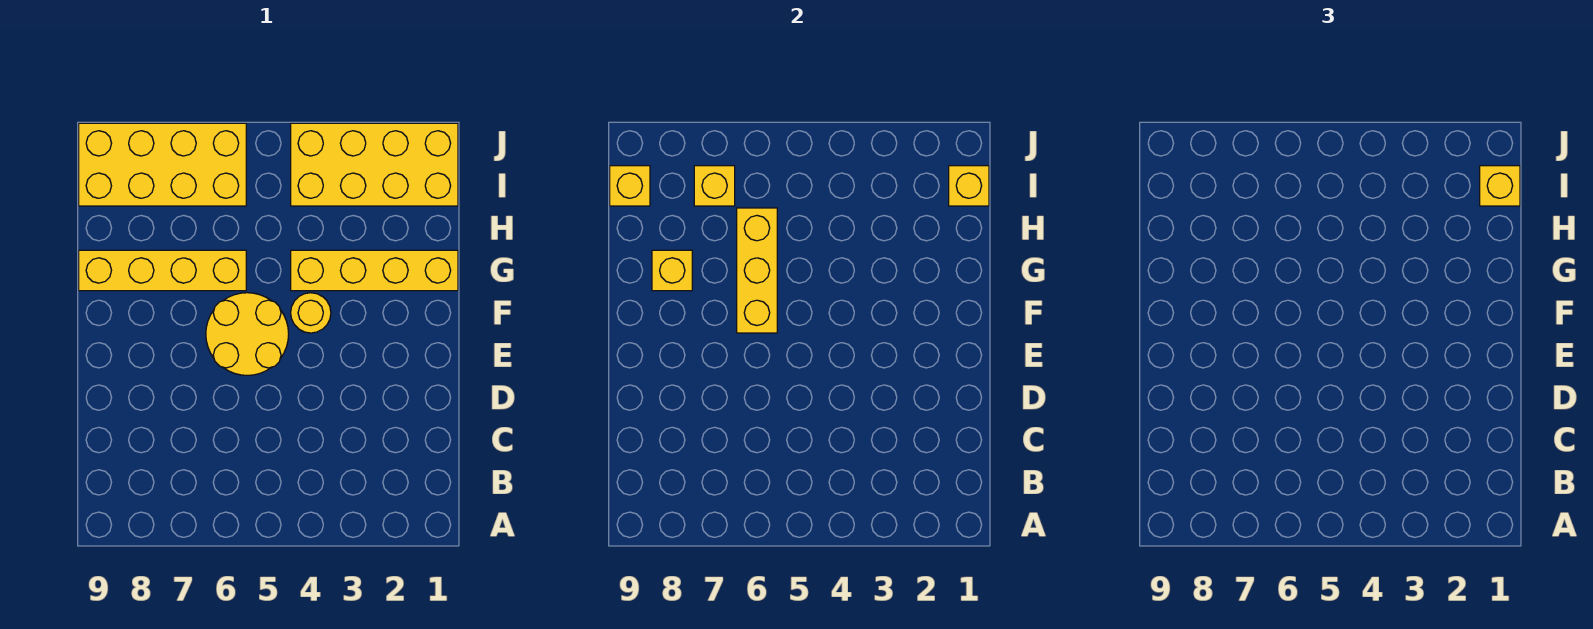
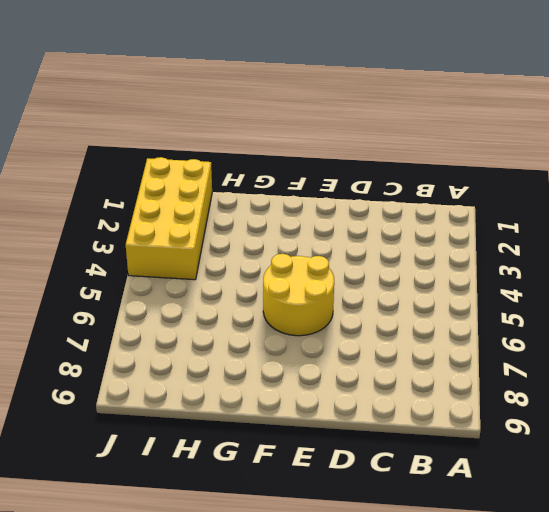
none -> yellow 1x1 round brick [291,293,331,333]
none -> yellow 1x4 brick [291,250,458,291]
none -> yellow 1x4 brick [79,250,246,291]

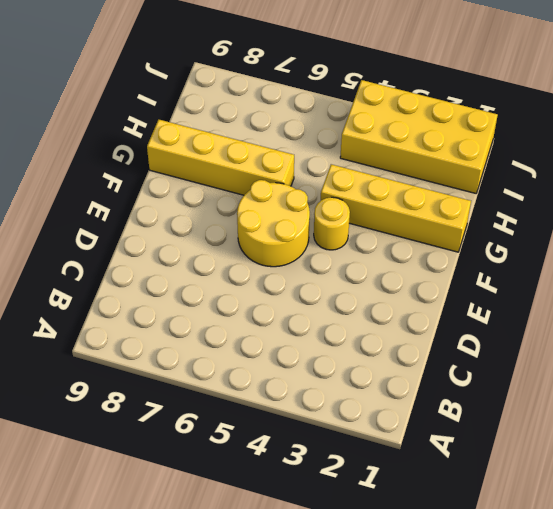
none -> yellow 2x4 brick [79,123,246,206]
none -> yellow 1x3 brick [737,208,777,333]
none -> yellow 1x1 brick [652,250,692,291]

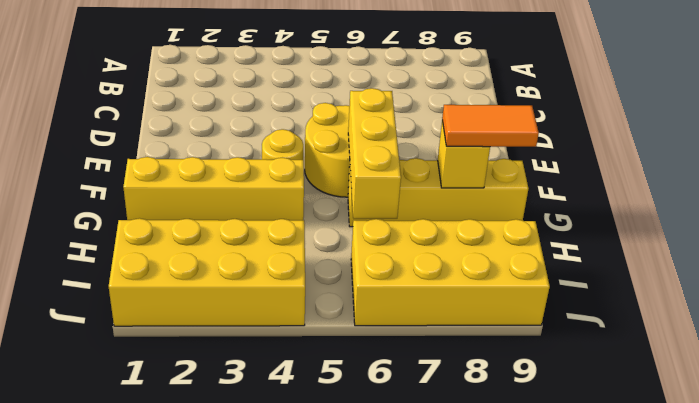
orange 1x2 tile [442,105,539,147] -> none
none -> yellow 1x1 brick [949,166,989,206]
none -> yellow 1x1 brick [694,166,735,206]
none -> yellow 1x1 brick [610,166,650,206]

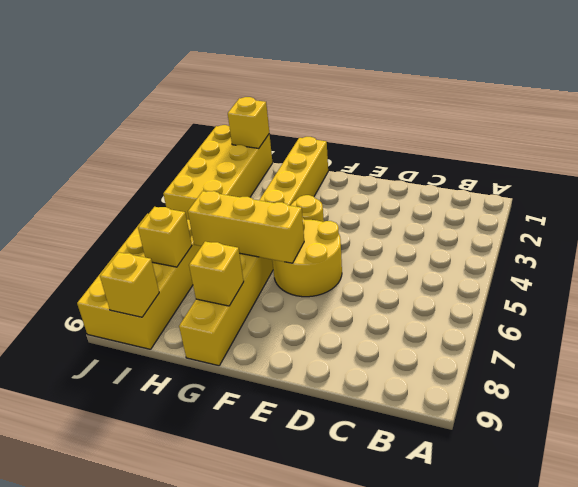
none -> yellow 1x1 brick [1480,166,1520,206]

